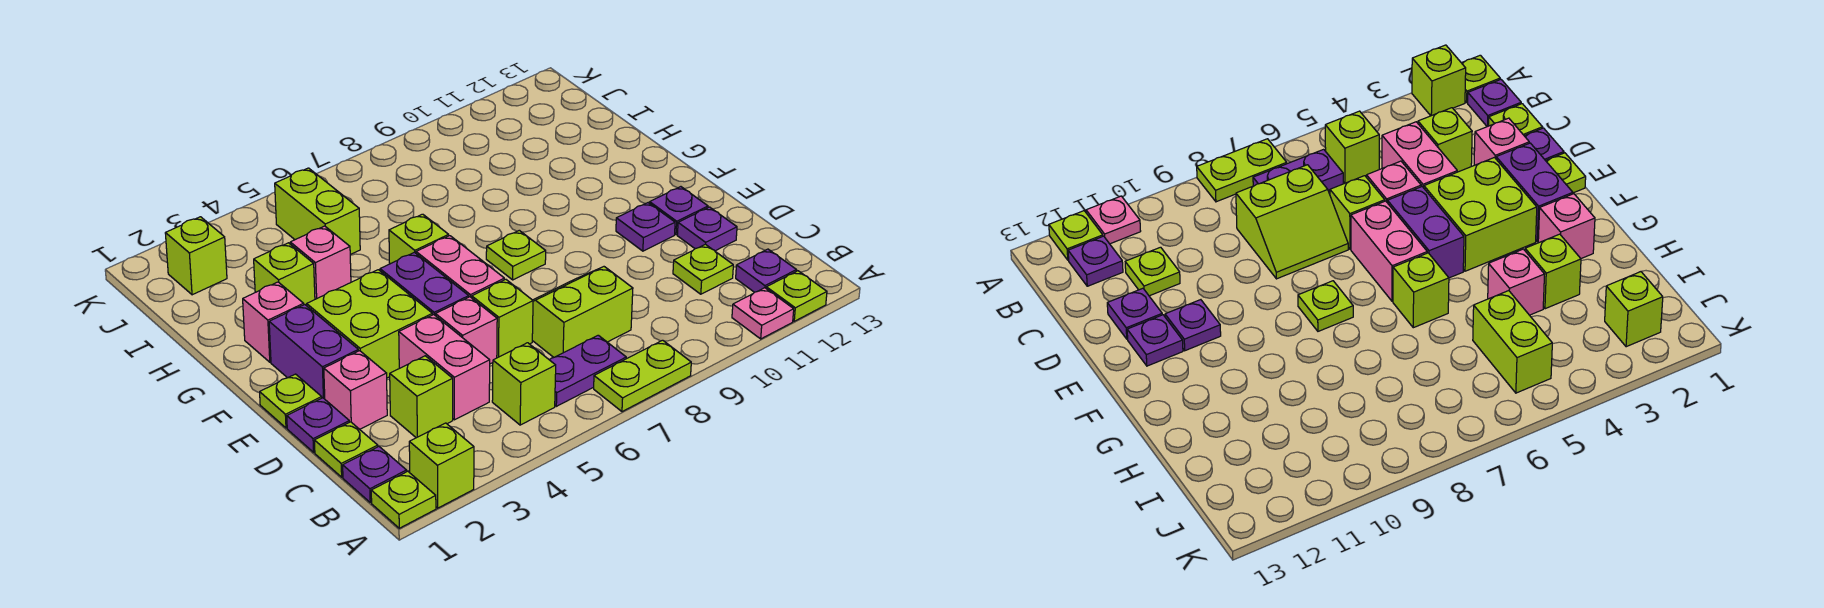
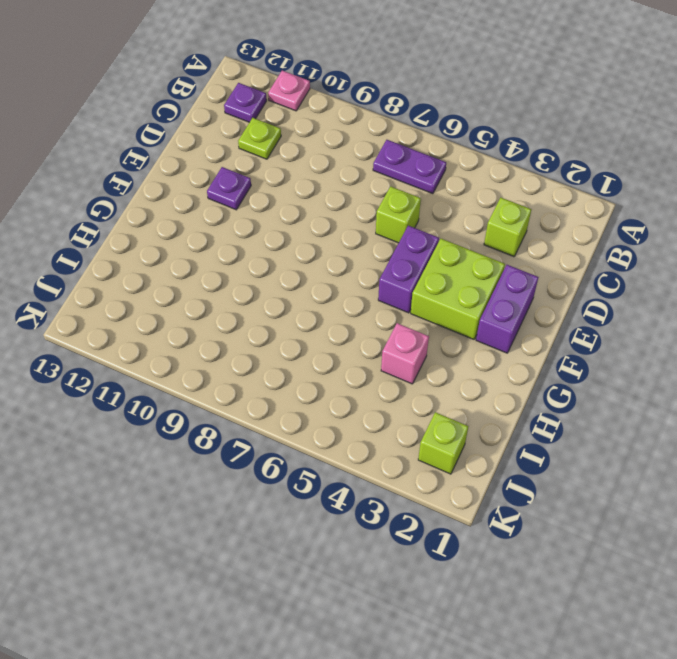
none -> lime 1x1 plate [371,471,436,528]
none -> lime 1x1 brick [409,423,474,508]
none -> lime 1x2 plate [594,340,691,412]
none -> lime 1x1 plate [766,271,827,321]

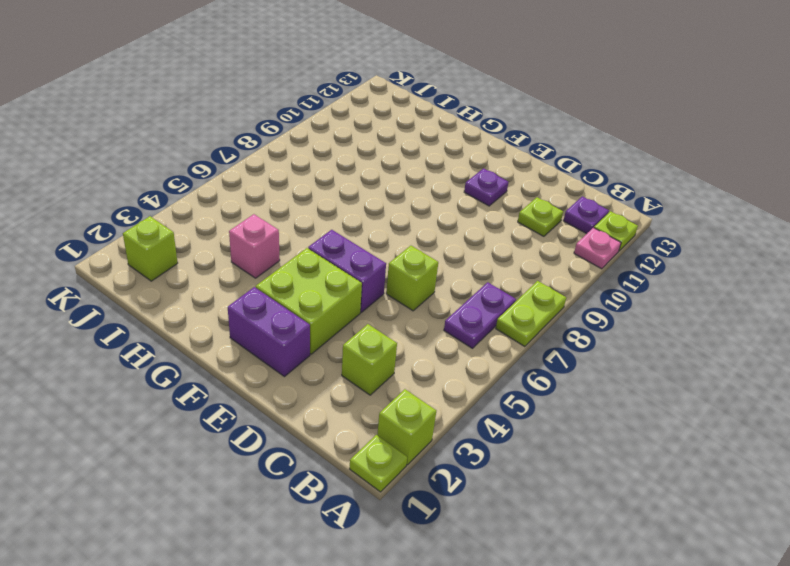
none -> purple 1x1 plate [343,447,407,502]
none -> lime 1x1 brick [492,343,556,425]
none -> lime 1x1 plate [314,422,378,477]
none -> pink 1x2 brick [399,315,490,420]

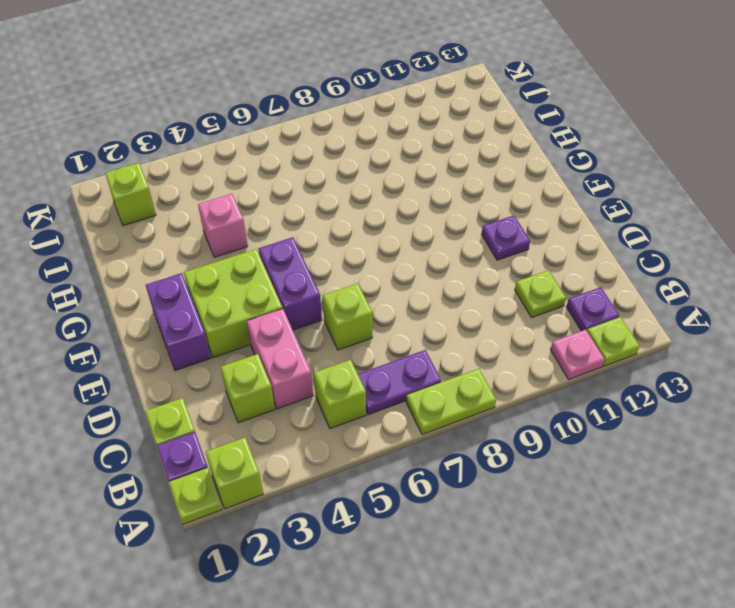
none -> lime 2x2 slope [532,267,633,357]
none -> purple 1x1 plate [287,398,349,452]
none -> pink 1x1 brick [324,351,387,429]
none -> pink 1x1 brick [436,297,497,364]

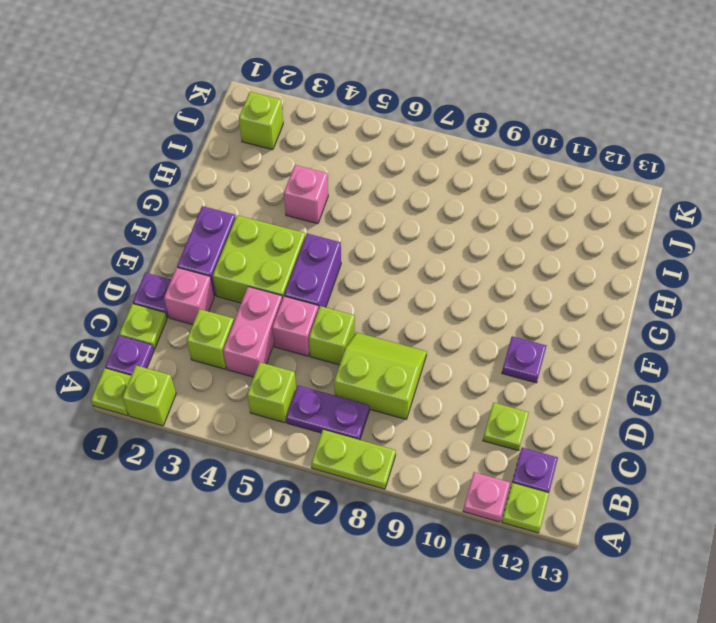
none -> purple 1x1 plate [677,207,737,251]
none -> lime 1x1 plate [260,374,322,428]
none -> pink 1x2 brick [416,236,504,298]
none -> purple 1x1 plate [650,187,708,235]

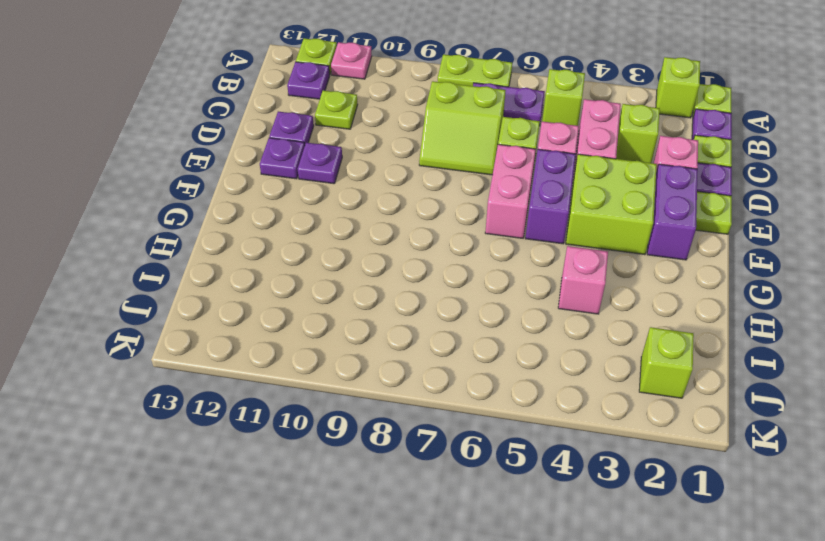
none -> lime 1x1 plate [486,230,546,280]
none -> pink 1x1 brick [243,282,304,362]
none -> lime 1x1 brick [389,214,449,264]
none -> lime 1x1 brick [254,243,315,306]

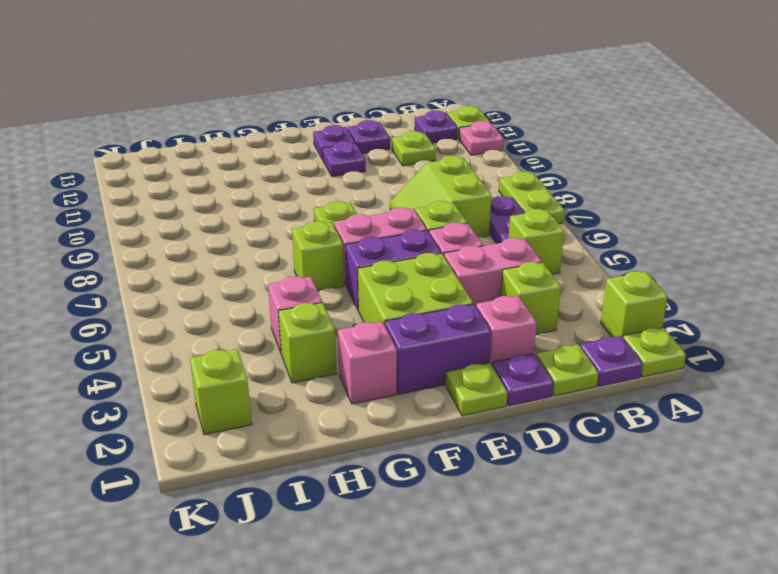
none -> lime 1x2 brick [275,168,360,255]

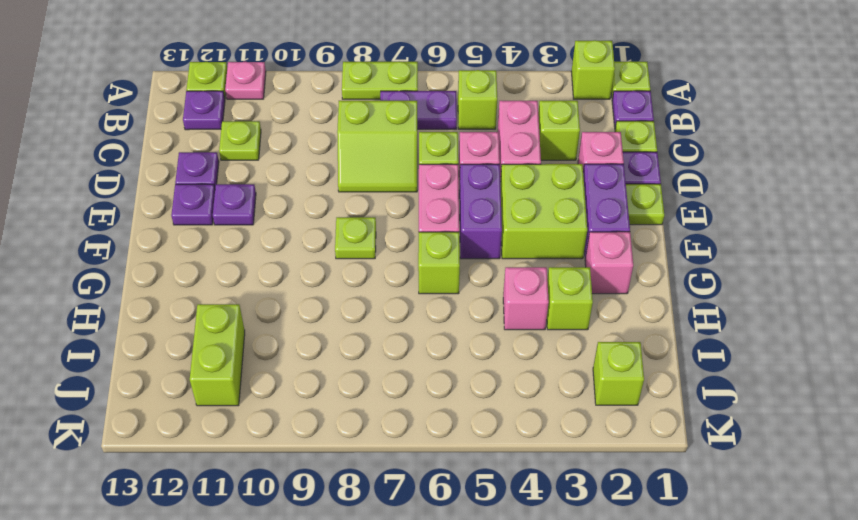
lime 1x2 brick [190,304,245,406] -> lime 1x2 brick moved to [275,168,360,255]

